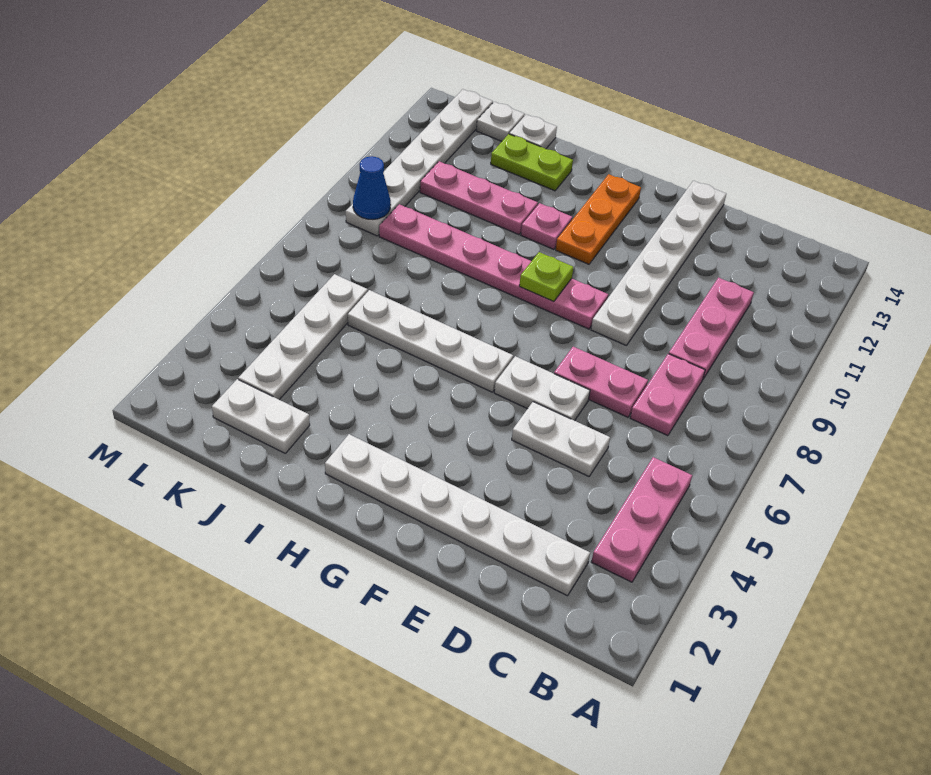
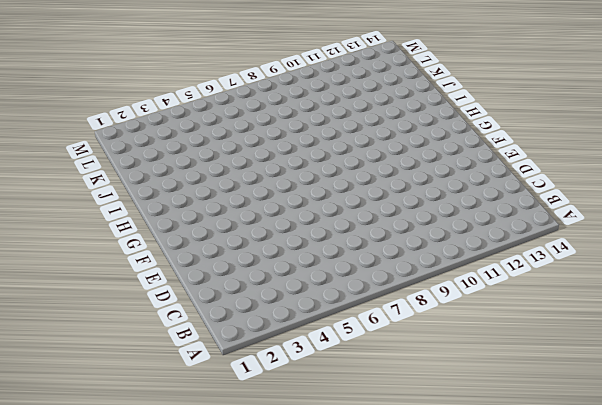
none -> pink 1x3 plate [591,457,692,582]
none -> white 1x6 plate [325,434,590,596]
none -> pink 1x2 plate [630,354,705,436]

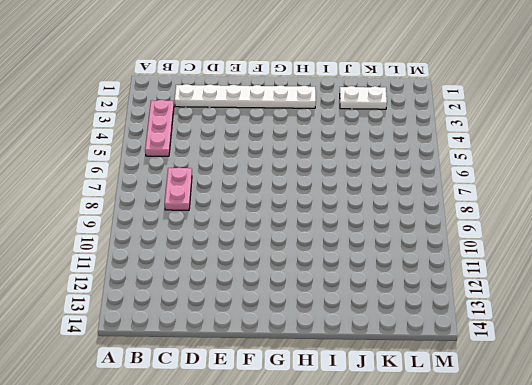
none -> pink 1x3 plate [669,278,754,379]
none -> white 1x2 plate [512,402,610,477]
none -> pink 1x2 plate [554,347,648,417]

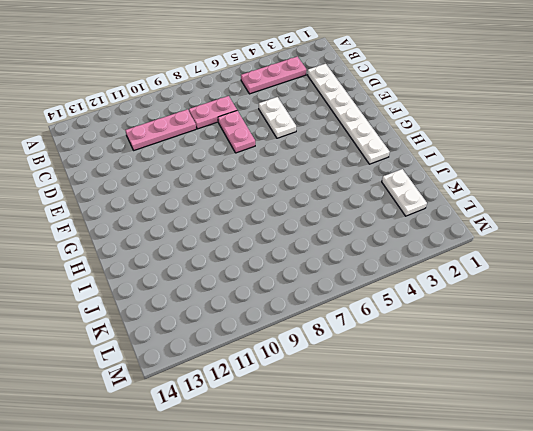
none -> white 1x2 plate [494,356,590,421]
none -> white 1x6 plate [591,181,726,346]
none -> pink 1x6 plate [379,204,608,329]

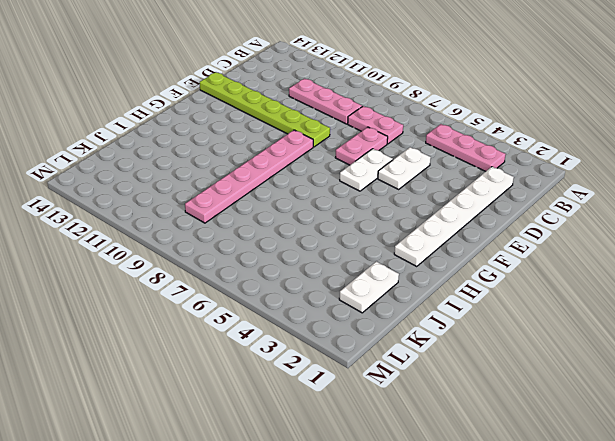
lime 1x6 plate [200,72,330,147] -> white 1x6 plate [591,181,726,346]
none -> white 1x4 plate [348,290,513,392]
none -> orange 1x3 plate [556,174,641,264]
none -> pink 1x1 plate [521,203,572,249]

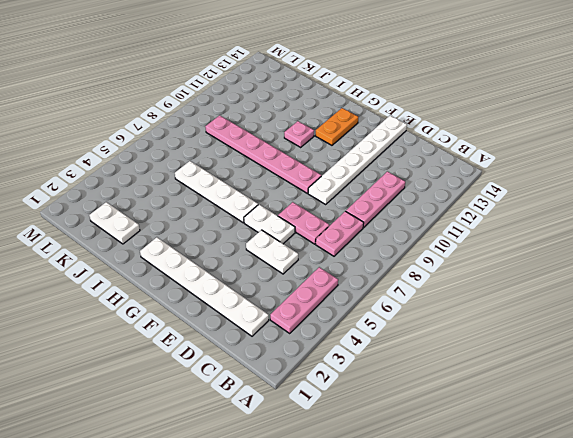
orange 1x2 plate [316,108,358,145] -> orange 1x3 plate [556,174,641,264]
none -> pink 1x3 plate [420,161,538,235]
none -> lime 1x2 plate [491,134,573,191]
none -> white 1x1 plate [509,114,557,149]

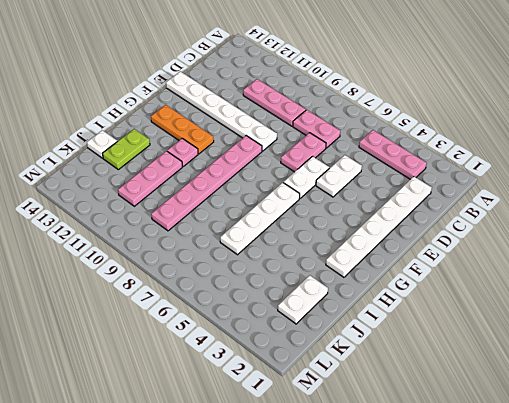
none -> white 1x4 plate [238,274,368,400]
none -> white 1x1 plate [477,102,525,141]
none -> white 1x6 plate [346,89,493,236]

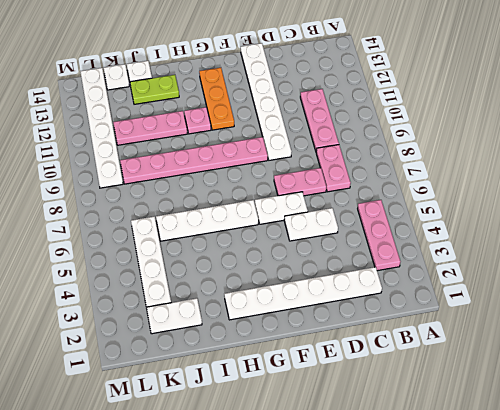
none -> lime 1x1 plate [519,252,573,302]
none -> blue 1x1 cone [353,156,391,220]

